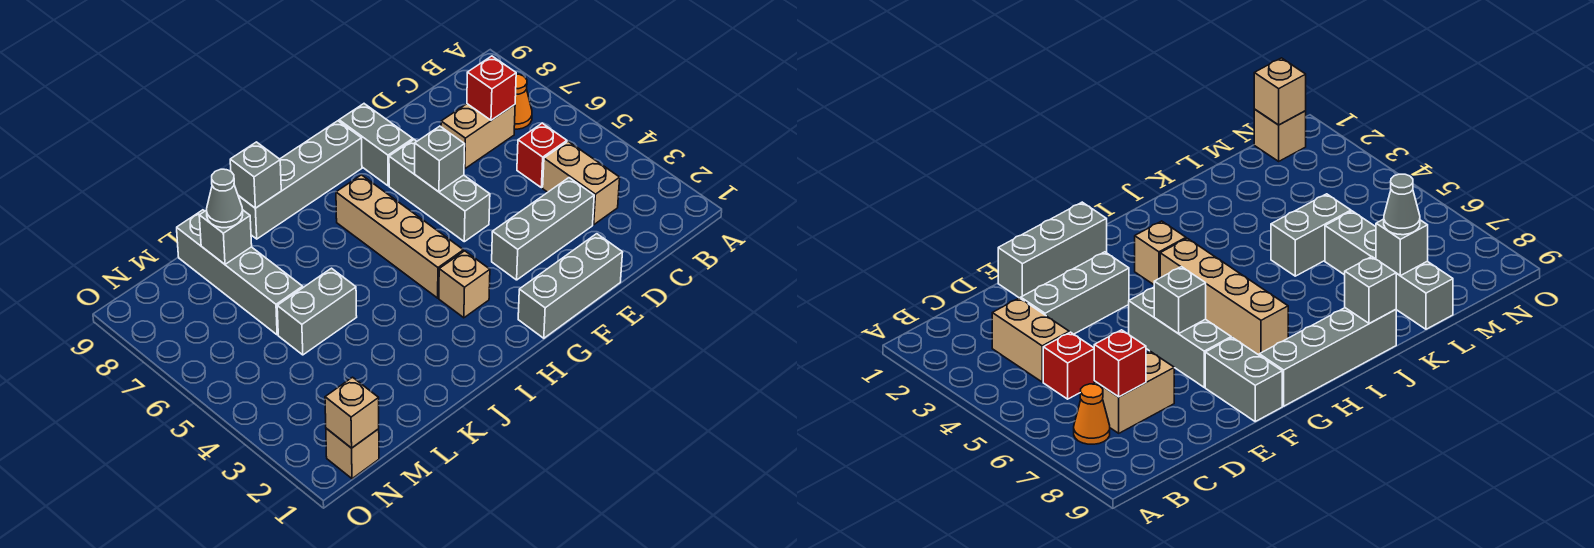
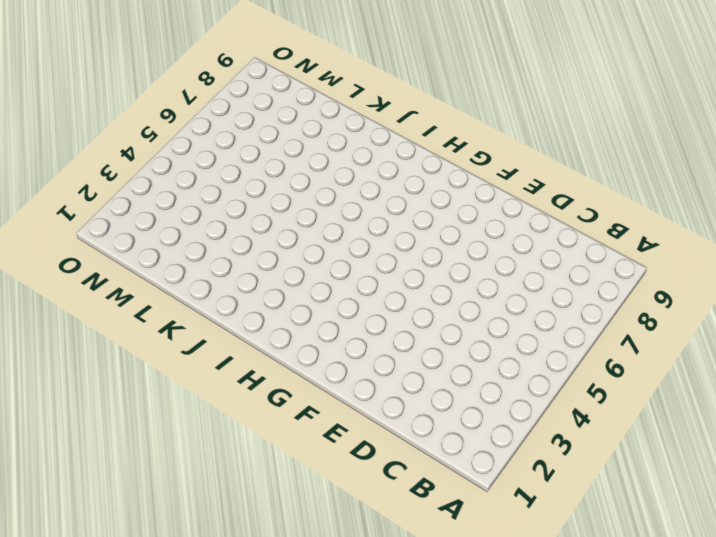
none -> orange 1x1 cone [514,74,532,129]
none -> tan 1x2 brick [543,141,620,225]
none -> red 1x1 brick [517,123,567,188]

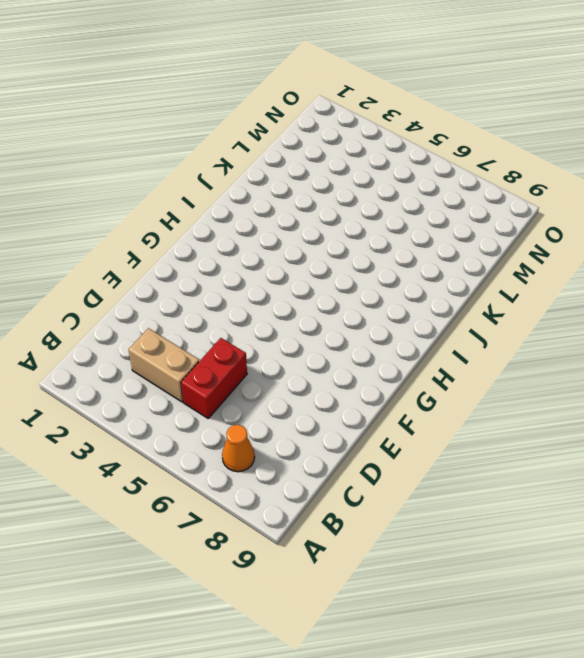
red 1x2 brick [181,338,247,418] -> red 1x1 brick [517,123,567,188]
none -> tan 1x2 brick [441,104,515,169]
none -> grey 1x3 brick [492,178,594,280]
none -> grey 1x3 brick [518,234,623,338]

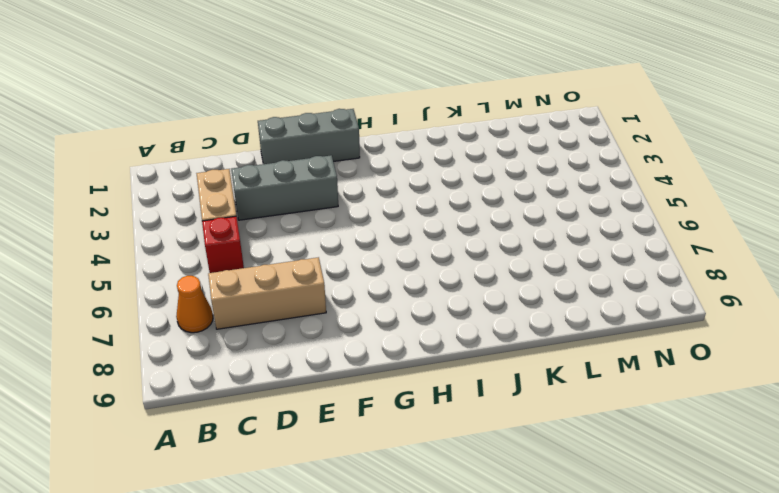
tan 1x3 brick [208,257,326,329] -> tan 1x2 brick [441,104,515,169]
none -> grey 1x3 brick [389,140,490,242]
none -> grey 1x2 brick [339,104,413,186]
none -> grey 1x4 brick [238,121,362,239]

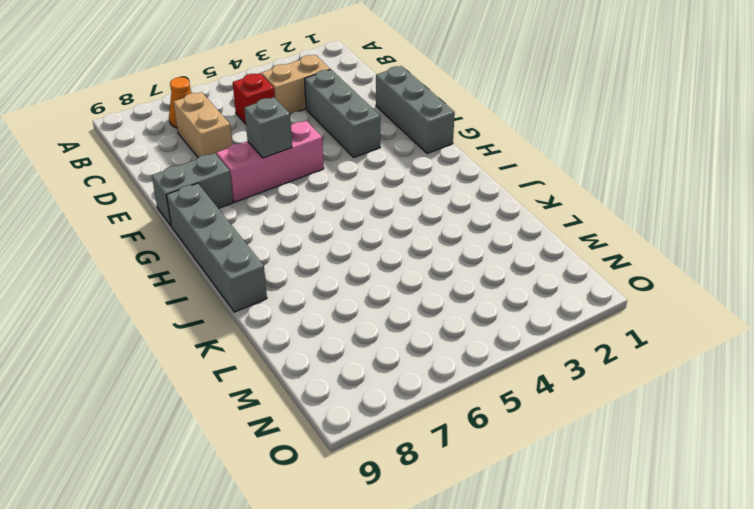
pink 1x3 brick [217,121,324,202] -> grey 1x3 brick [389,140,490,242]
none -> tan 1x1 brick [439,251,490,318]
none -> tan 1x4 brick [336,175,463,298]
none -> grey 1x2 brick [277,268,357,355]

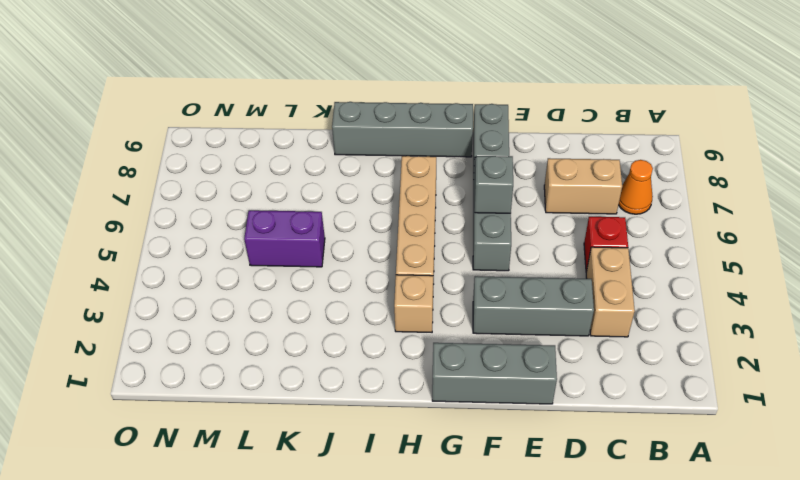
purple 1x2 brick [244,210,325,267] -> grey 1x2 brick [277,268,357,355]
none -> grey 1x4 brick [177,210,303,335]
none -> tan 1x1 brick [326,428,379,479]
none -> red 1x1 brick [467,56,516,120]

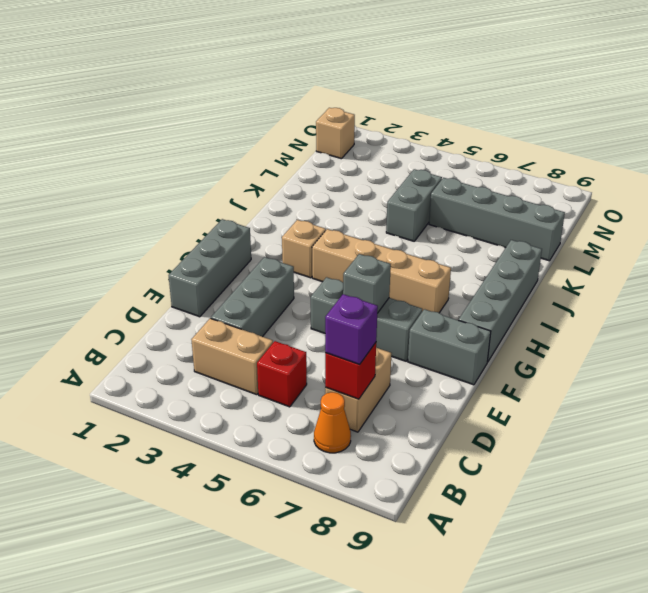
purple 1x1 brick [325,294,378,365] -> none
none -> grey 1x1 brick [230,142,281,208]
none -> grey 1x1 brick [199,210,252,264]
none -> tan 1x1 brick [325,377,379,448]

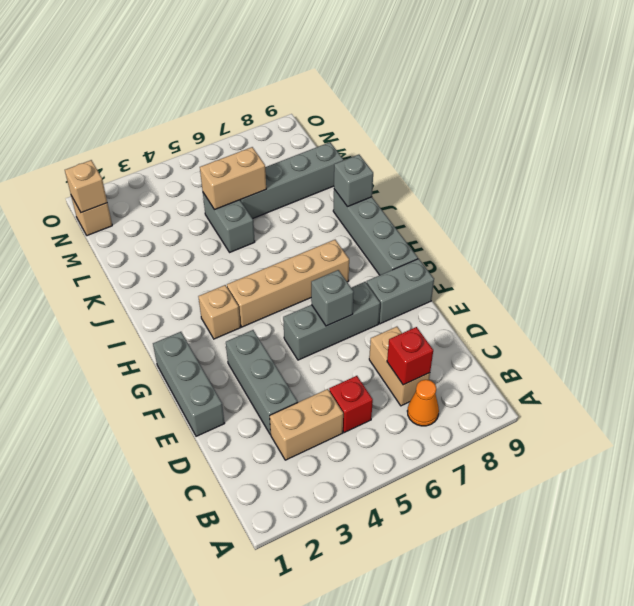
tan 1x2 brick [200,147,266,210] -> none
none -> grey 1x1 brick [199,210,252,264]
none -> grey 1x1 cone [207,169,243,228]

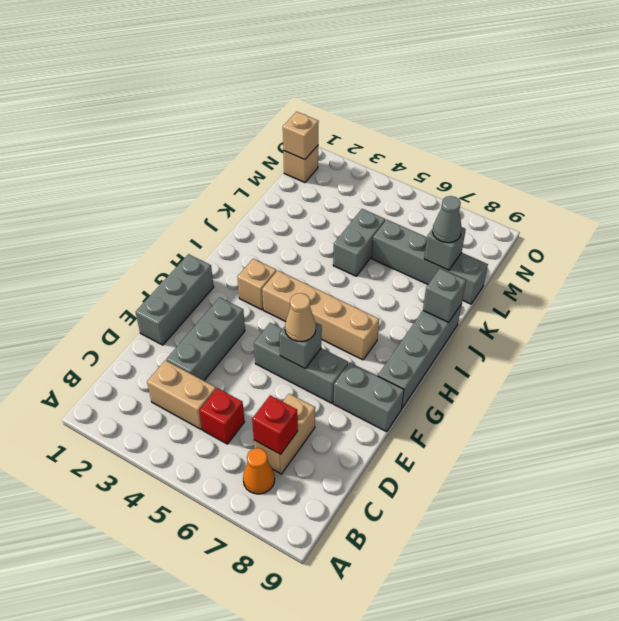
tan 1x1 cone [285,293,316,342] -> none

